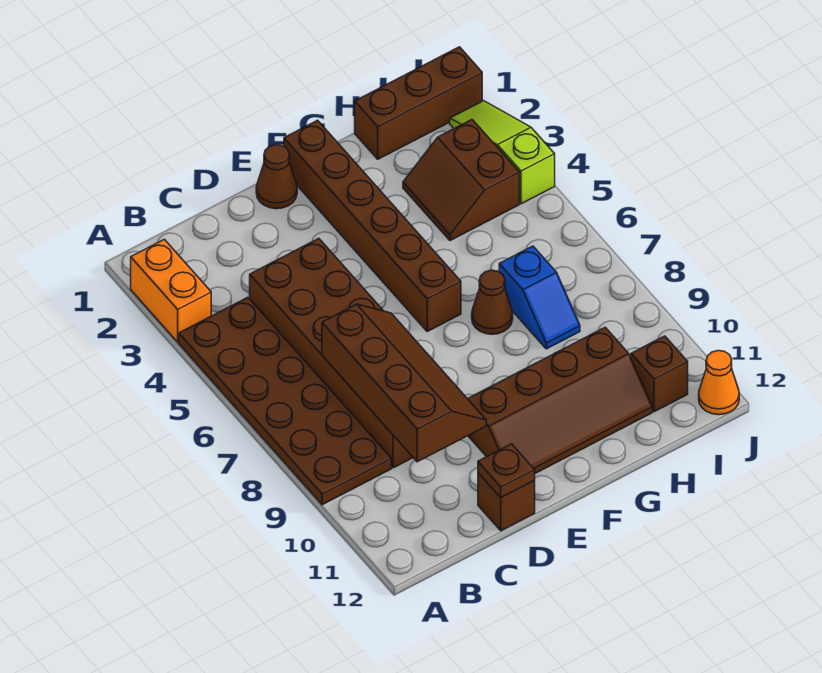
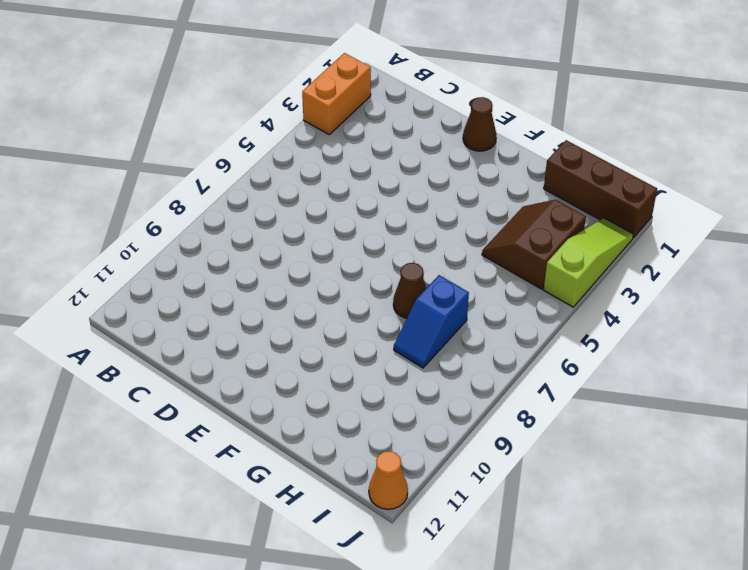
none -> brown 2x6 plate [179,297,391,505]
none -> brown 2x6 brick [250,238,413,468]
none -> brown 1x1 brick [478,473,535,531]

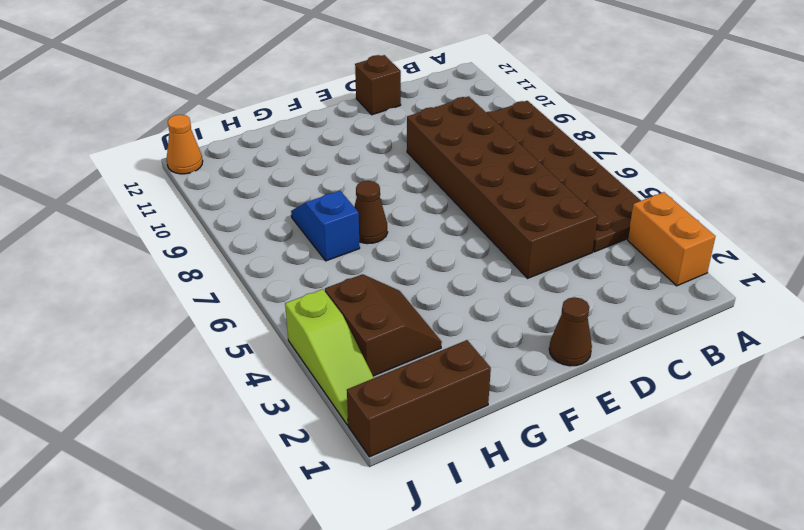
none -> brown 2x4 slope [468,327,652,473]
none -> brown 1x6 brick [284,120,461,331]
none -> brown 1x1 brick [631,336,688,412]

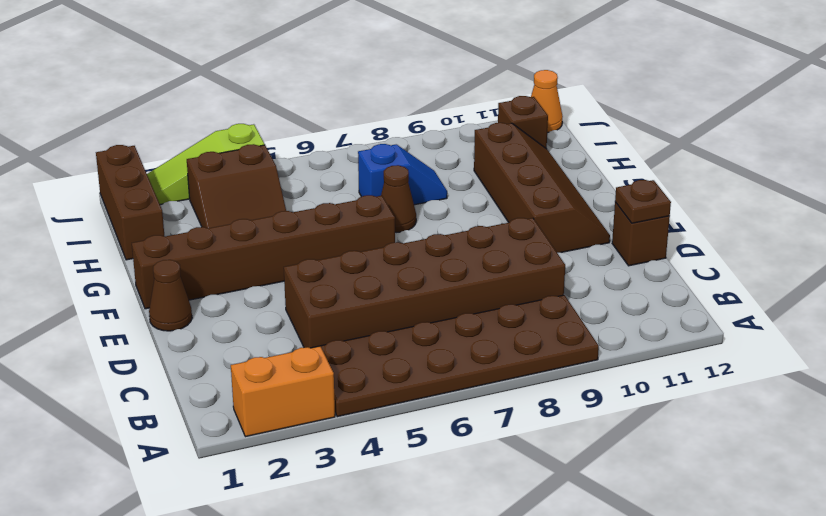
none -> brown 2x4 slope [322,304,486,462]

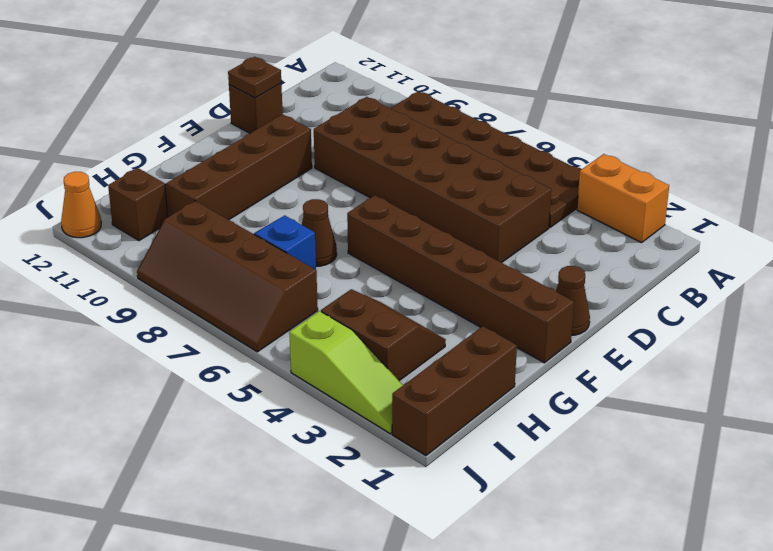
brown 2x4 slope [137,201,318,352] -> brown 2x4 slope moved to [322,304,486,462]

